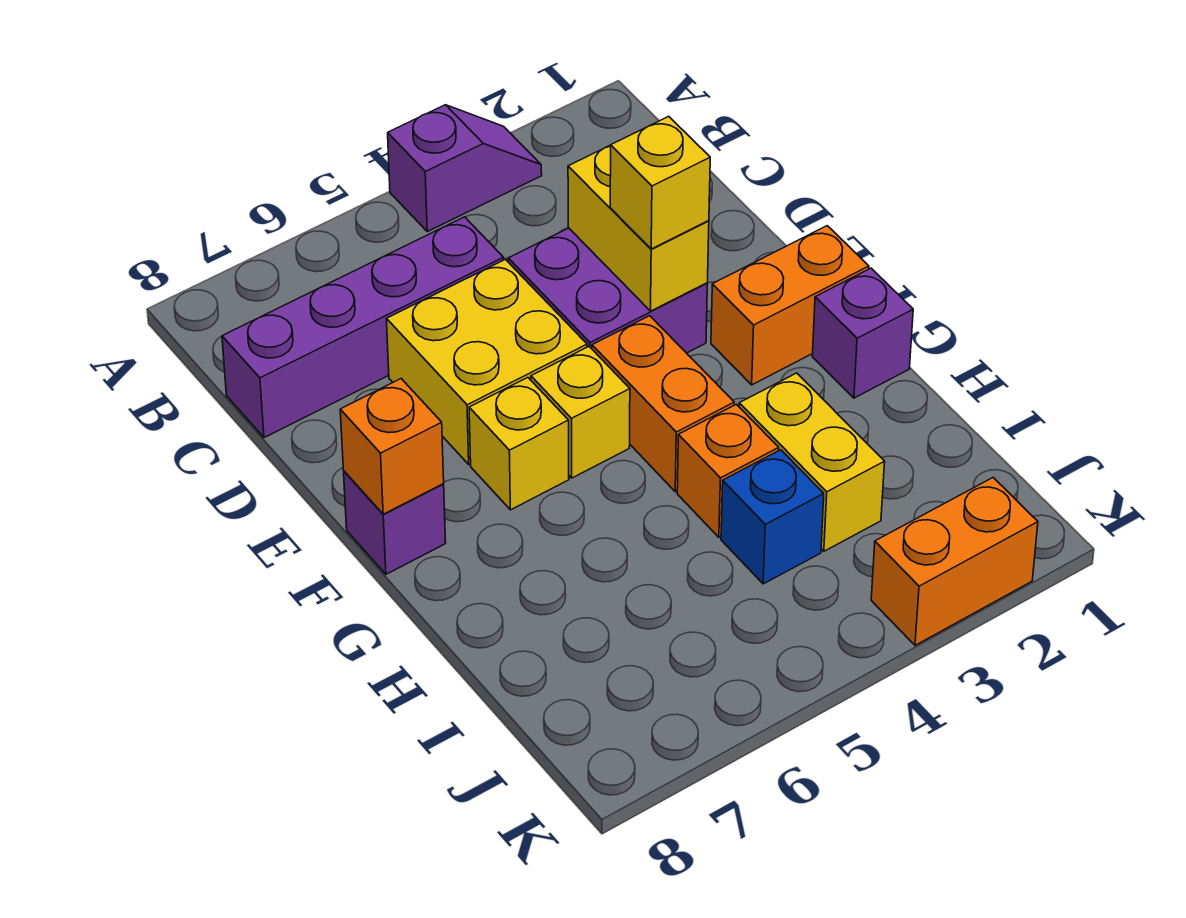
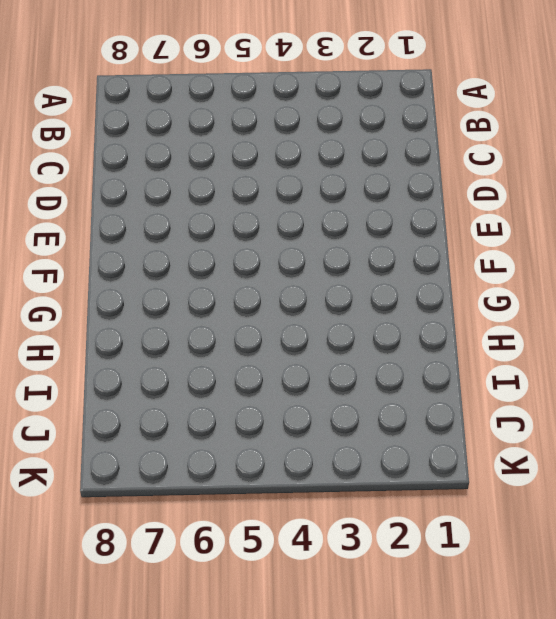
none -> purple 1x2 slope [388,105,542,232]
none -> purple 1x4 brick [222,217,504,438]
none -> purple 2x2 brick [508,228,707,353]

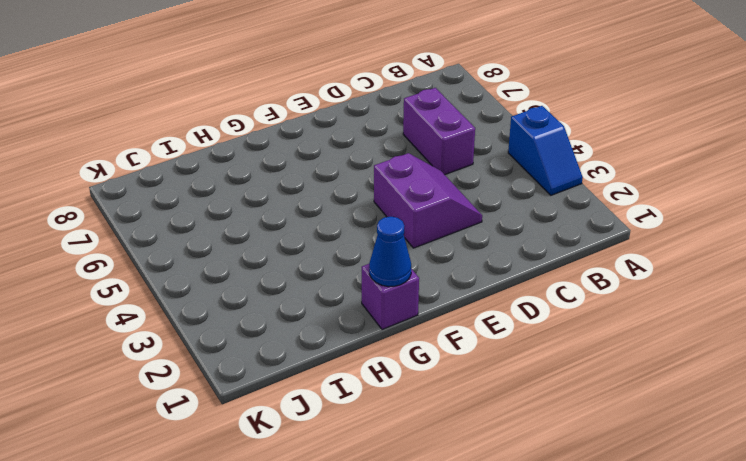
blue 1x2 slope [508,106,583,195] -> purple 1x2 slope [388,105,542,232]
purple 1x2 brick [403,88,475,175] -> purple 1x4 brick [222,217,504,438]
purple 2x2 slope [374,153,482,248] -> purple 2x2 brick [508,228,707,353]
blue 1x1 cone [369,217,411,287] -> none
none -> yellow 2x2 brick [387,259,587,464]
none -> orange 1x2 brick [711,226,869,385]
none -> orange 1x2 brick [592,316,734,492]

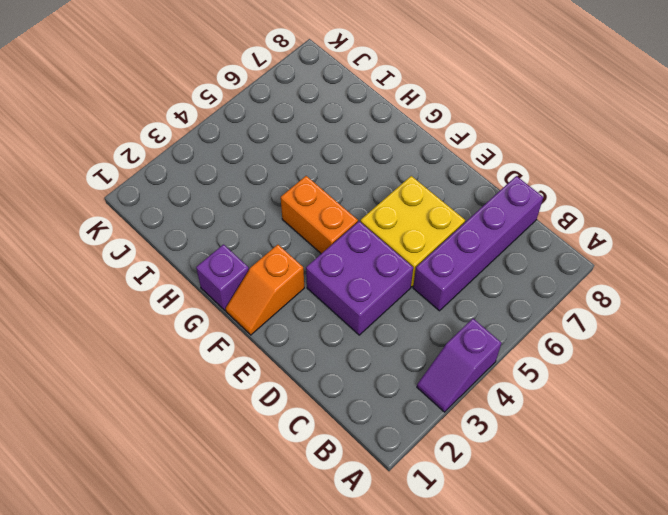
orange 1x2 slope [226,245,304,335] -> orange 1x2 brick [711,226,869,385]
none -> yellow 1x1 brick [531,347,630,478]
none -> yellow 1x1 brick [469,378,569,510]
none -> purple 1x1 brick [344,471,446,574]

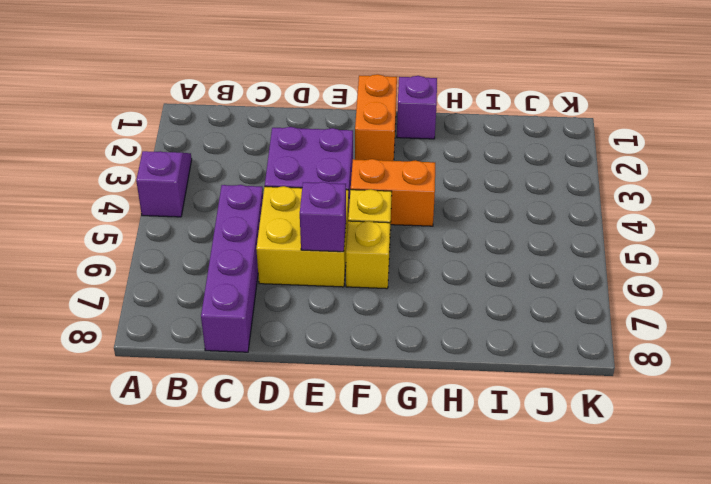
purple 1x1 brick [300,182,346,252] -> purple 1x1 brick moved to [344,471,446,574]
none -> yellow 1x2 brick [739,373,885,551]
none -> orange 1x1 brick [677,404,779,537]
none -> blue 1x1 brick [721,450,824,584]

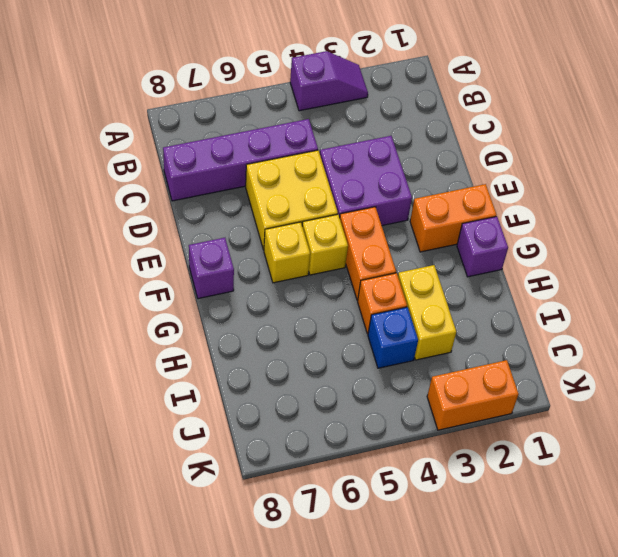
none -> yellow 1x2 brick [568,145,709,311]
none -> orange 1x1 brick [340,379,444,514]
none -> yellow 1x1 brick [610,116,710,249]

